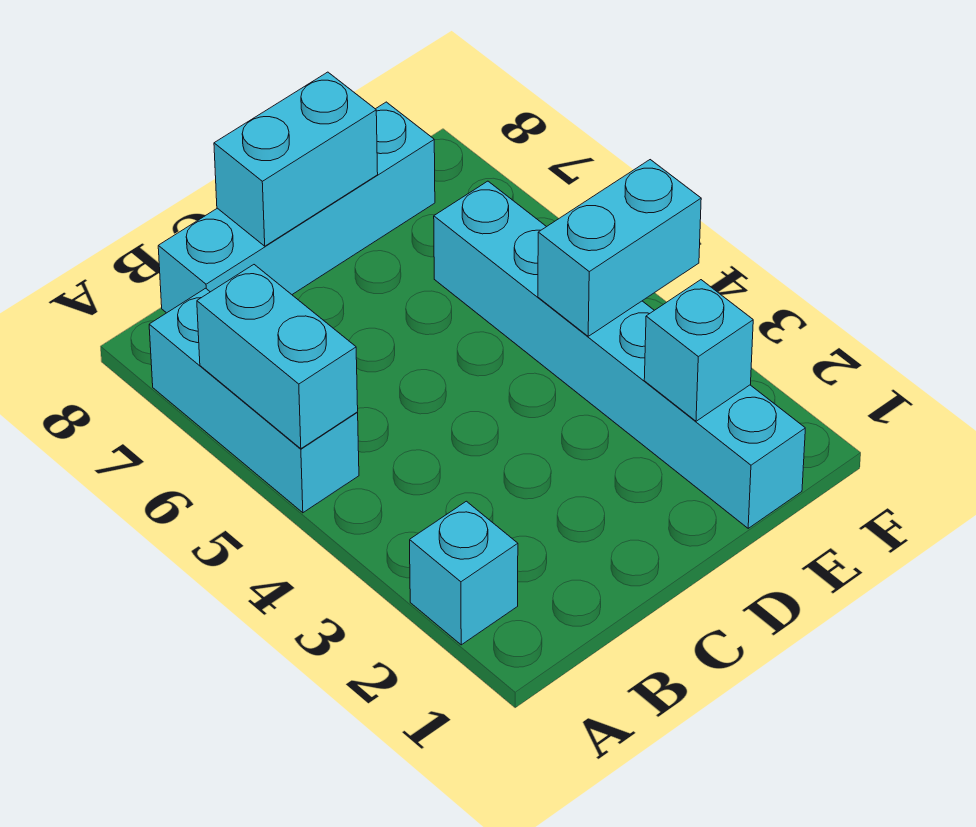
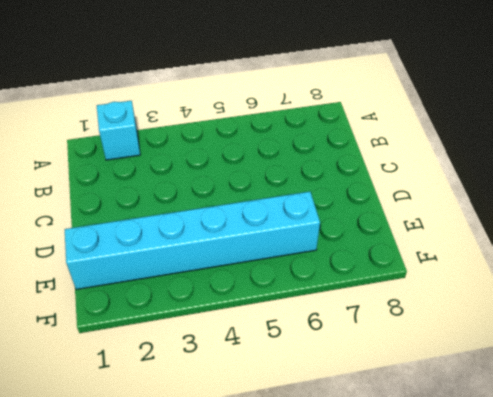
none -> cyan 1x3 brick [149,288,359,513]
none -> cyan 1x4 brick [158,102,435,313]

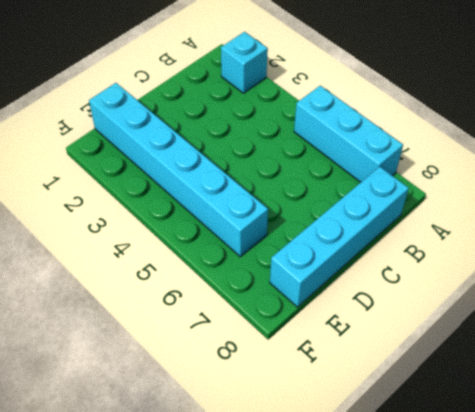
none -> cyan 1x2 brick [197,265,358,449]
none -> cyan 1x2 brick [214,72,378,246]

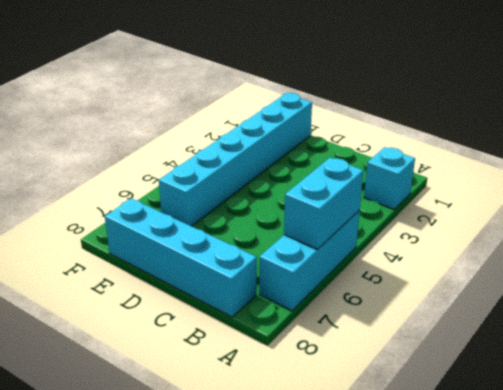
none -> cyan 1x2 brick [214,72,378,246]
none -> cyan 1x1 brick [644,280,753,421]

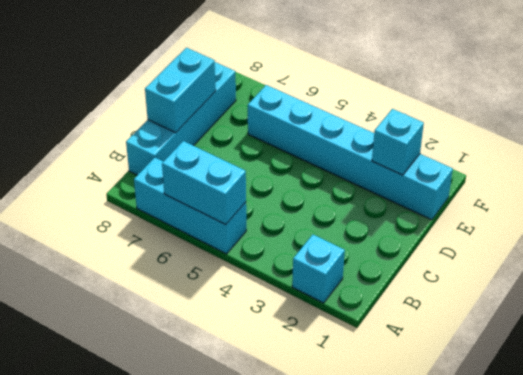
none -> cyan 1x2 brick [538,160,701,336]

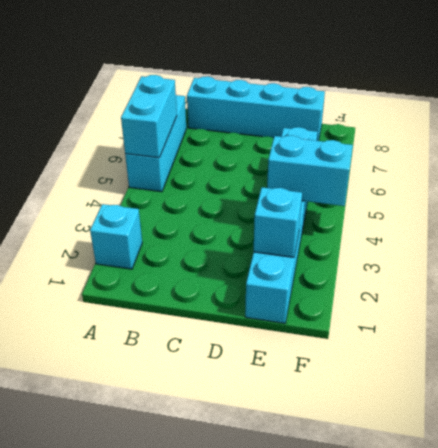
none -> cyan 1x2 brick [214,72,378,246]

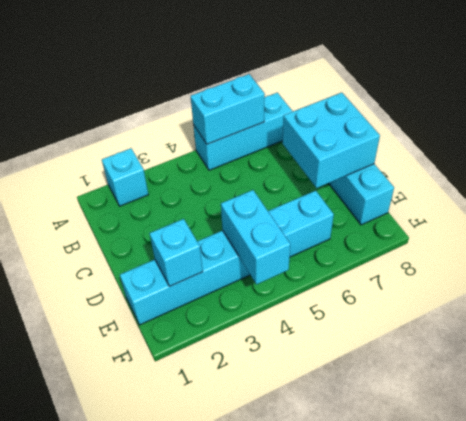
cyan 2x2 brick [282,93,380,188] -> cyan 1x2 brick [214,72,378,246]

